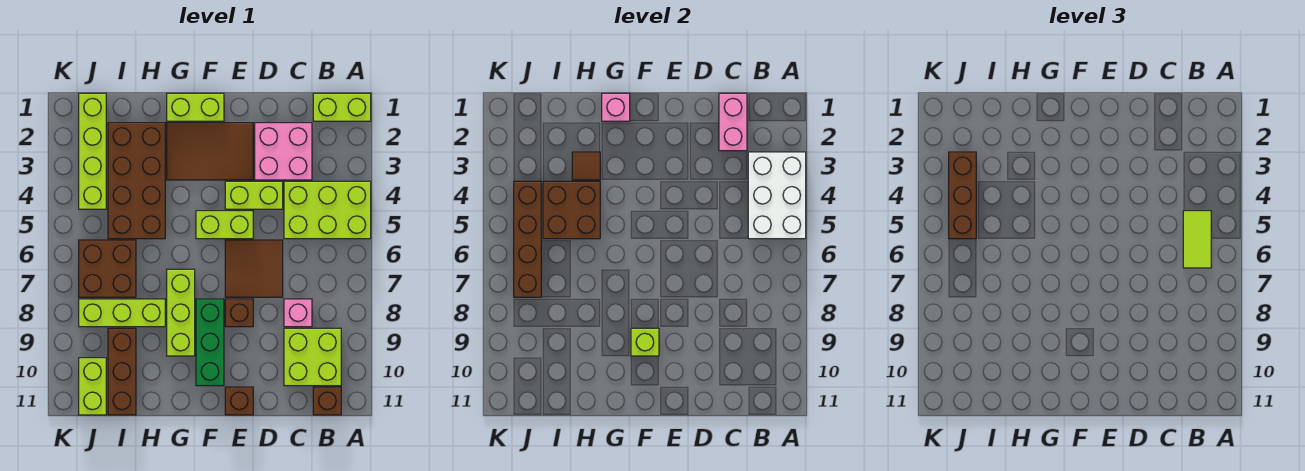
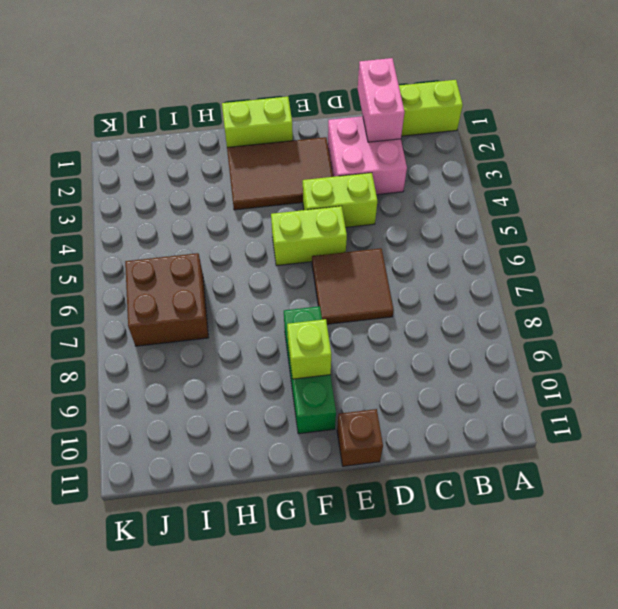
none -> lime 2x3 brick [284,181,371,239]
none -> lime 2x2 brick [284,328,341,386]
none -> brown 1x1 brick [313,387,341,415]
none -> pink 1x1 brick [284,299,312,327]

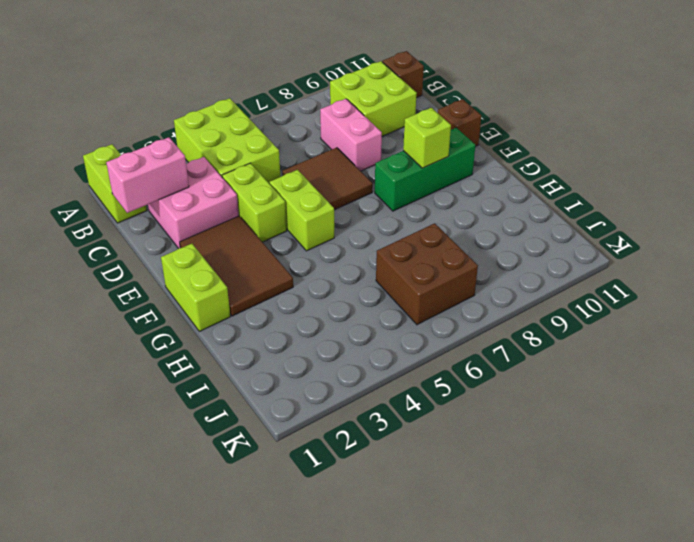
pink 1x2 brick [320,99,382,171] -> pink 1x1 brick [284,299,312,327]
none -> brown 1x1 brick [225,299,253,327]
none -> lime 1x3 brick [167,269,195,356]
none -> brown 2x4 brick [108,123,165,239]
none -> lime 1x3 brick [79,299,165,327]

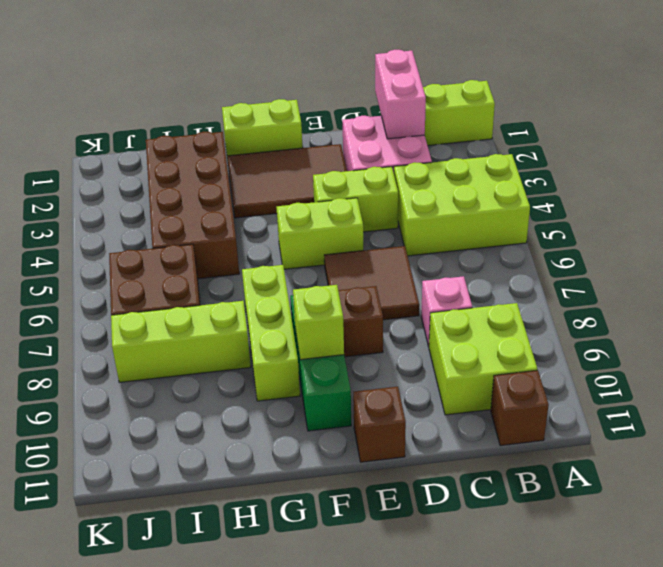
none -> brown 1x3 brick [108,328,136,415]
none -> lime 1x4 brick [79,93,106,209]
none -> lime 1x2 brick [79,358,106,415]
none -> white 2x3 brick [748,152,806,239]

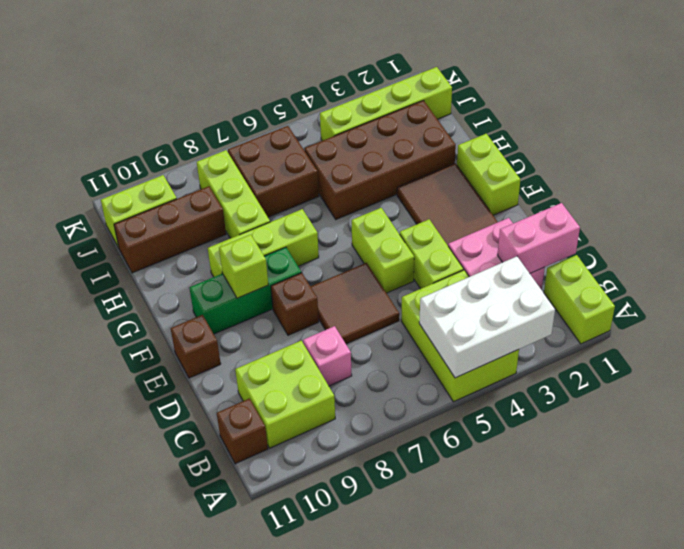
none -> pink 1x1 brick [602,93,630,121]
none -> brown 1x1 tile [572,152,600,180]
none -> brown 2x2 brick [543,181,600,239]
none -> brown 1x4 brick [514,181,541,297]

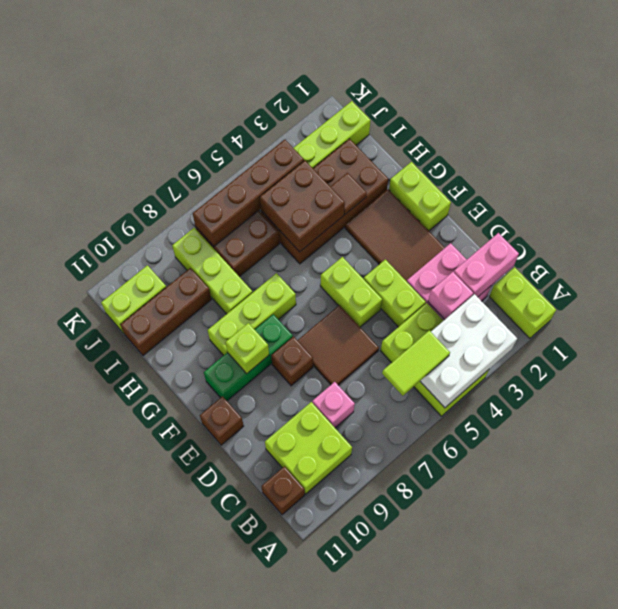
pink 1x1 brick [428,272,473,319] -> pink 1x1 brick moved to [602,93,630,121]
none -> brown 1x3 brick [949,152,976,239]

